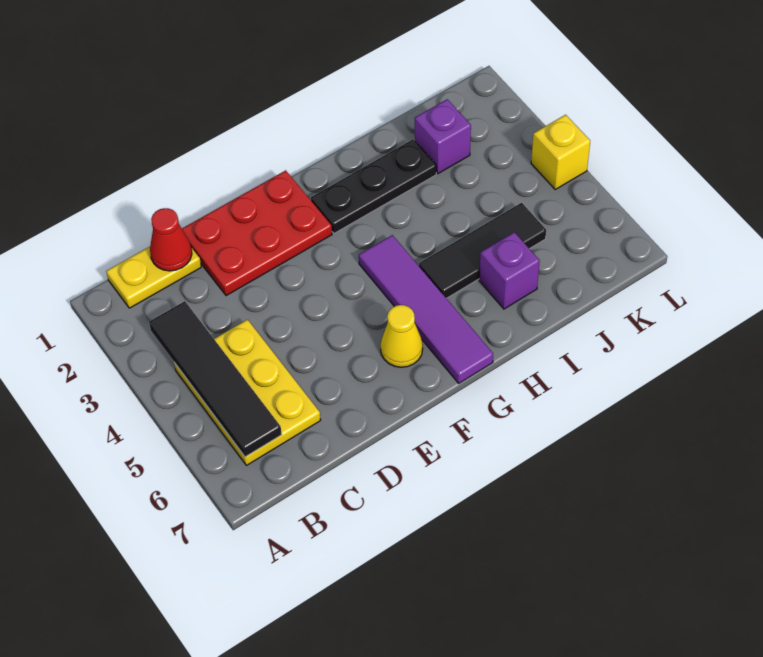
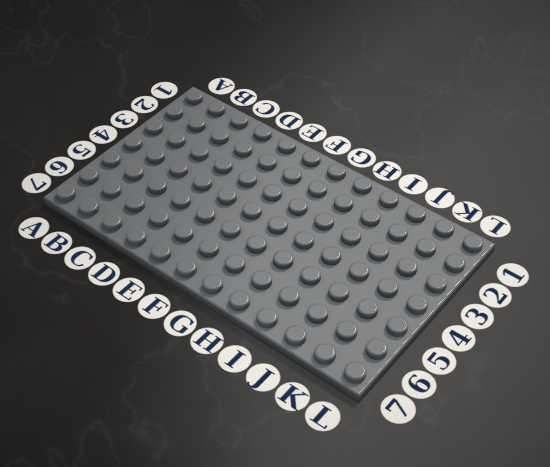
none -> yellow 1x2 plate [106,247,201,308]
none -> yellow 2x3 plate [174,320,321,465]
none -> red 2x3 plate [182,170,332,296]

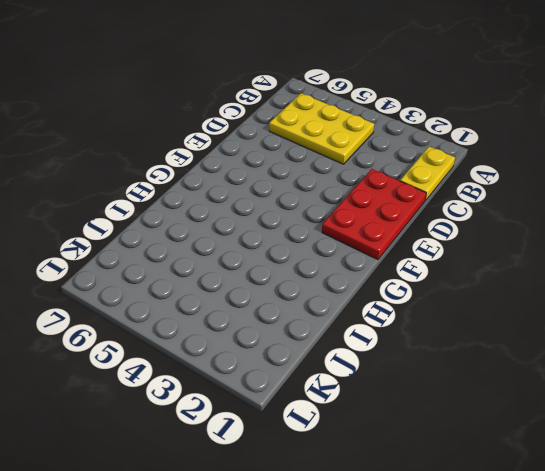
none -> yellow 1x1 cone [380,305,423,367]
none -> black 1x3 plate [311,139,436,233]
none -> purple 1x4 tile [359,235,493,383]

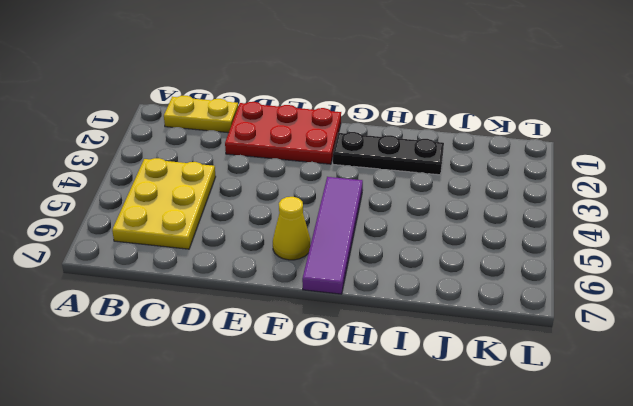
none -> black 1x3 tile [419,203,546,298]
none -> purple 1x1 brick [479,232,540,309]
none -> purple 1x1 brick [415,99,471,174]

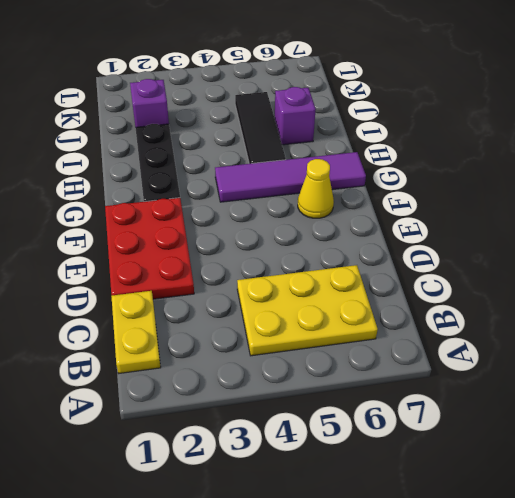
none -> yellow 1x1 brick [531,115,590,189]
none -> black 1x4 tile [149,301,282,457]
none -> red 1x1 cone [150,208,192,271]

